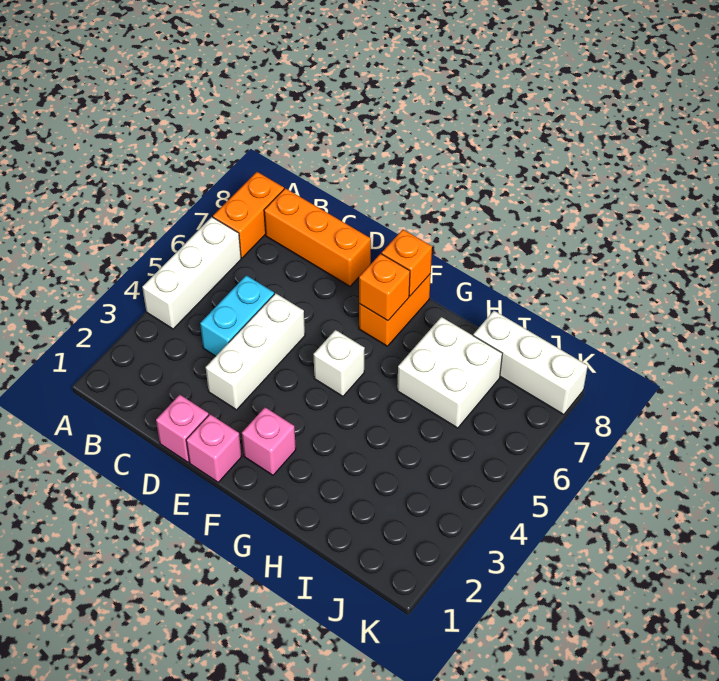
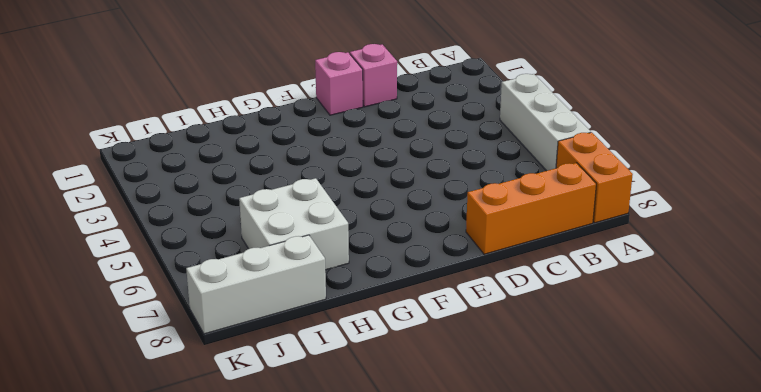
none -> cyan 1x2 brick [200,275,274,356]
none -> white 1x3 brick [206,293,305,410]
none -> pink 1x1 brick [242,407,296,475]

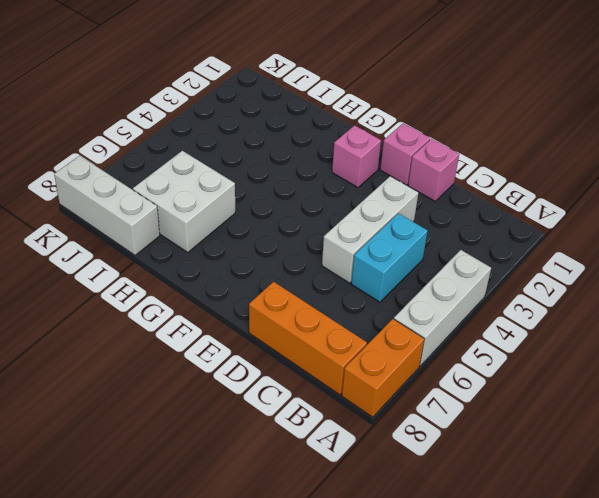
none -> white 1x1 brick [314,330,365,396]
none -> orange 1x2 brick [359,274,431,346]
none -> orange 1x1 brick [359,254,410,321]

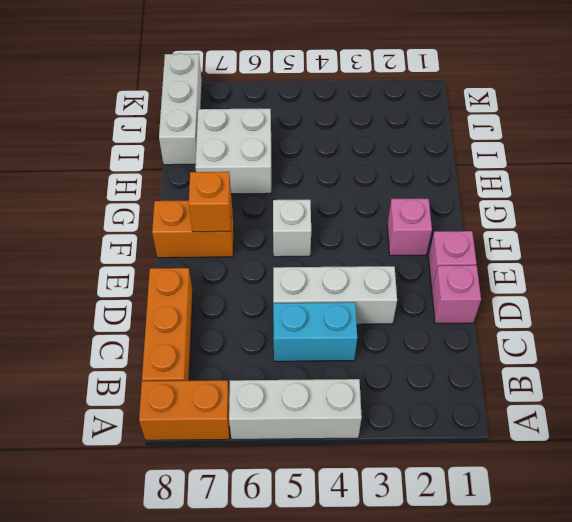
none -> orange 1x1 brick [382,230,432,296]

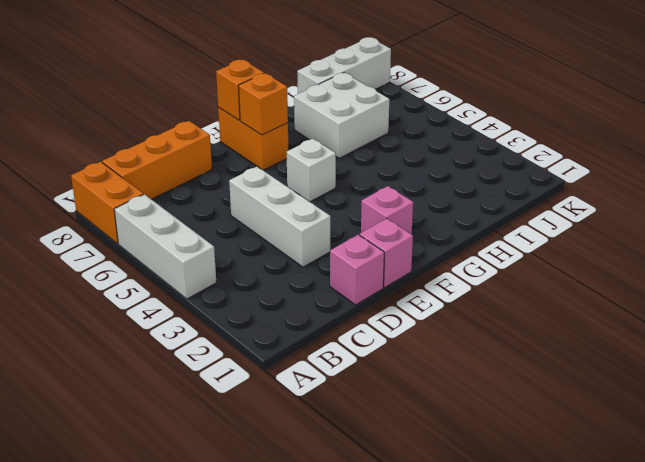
none -> cyan 1x2 brick [200,275,274,356]

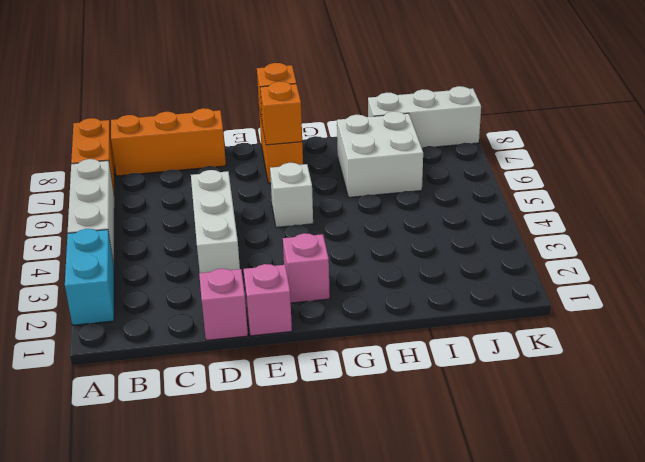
cyan 1x2 brick [65,229,114,325] -> cyan 1x2 brick moved to [200,275,274,356]

